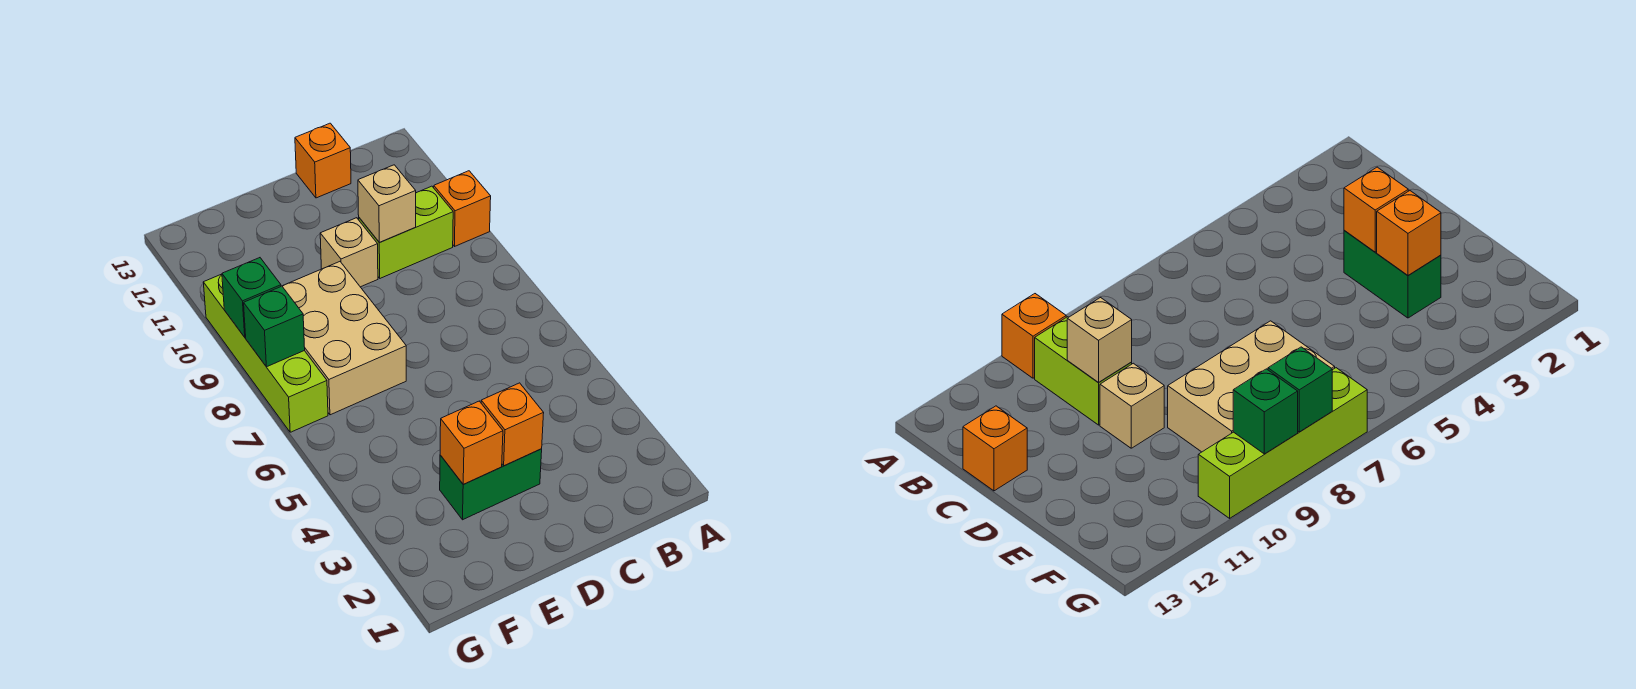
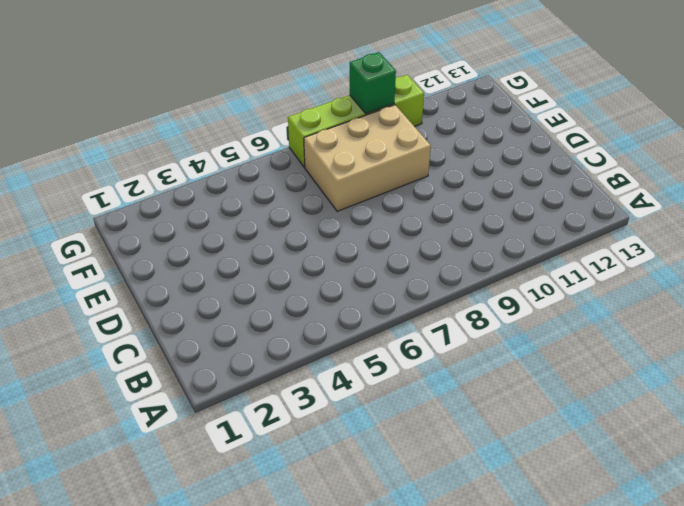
none -> orange 1x1 brick [434,171,491,246]
none -> lime 1x2 brick [359,186,453,278]
none -> orange 1x1 brick [295,123,351,198]

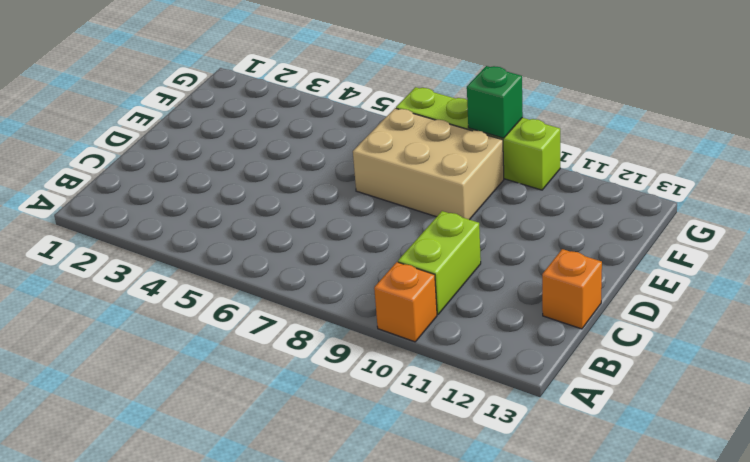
none -> green 1x2 brick [440,449,542,520]
none -> tan 1x1 brick [320,218,378,287]
none -> tan 1x1 brick [358,165,416,243]

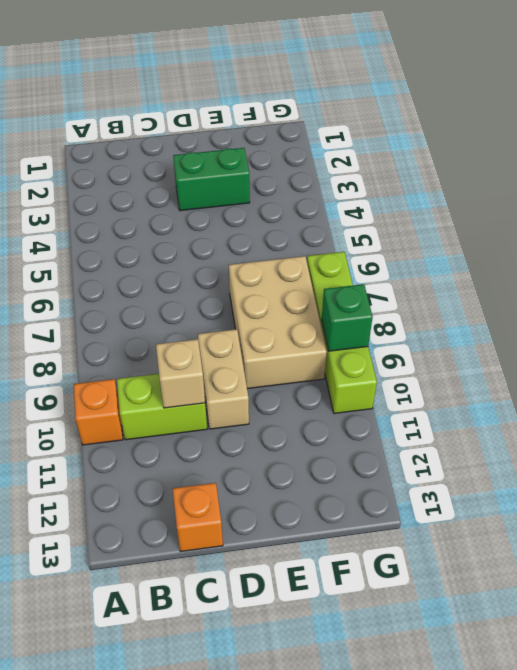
tan 1x2 brick [198,329,249,429] -> tan 1x1 brick [320,218,378,287]
none -> orange 1x1 brick [481,383,544,466]
none -> orange 1x1 brick [440,401,503,484]
none -> green 1x1 brick [244,286,305,367]

